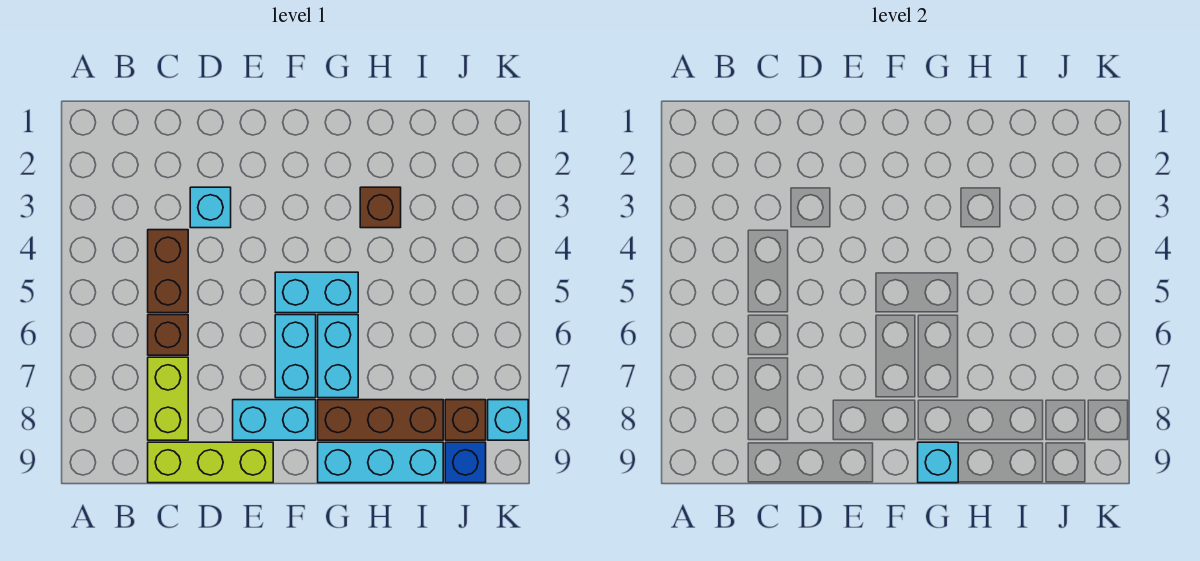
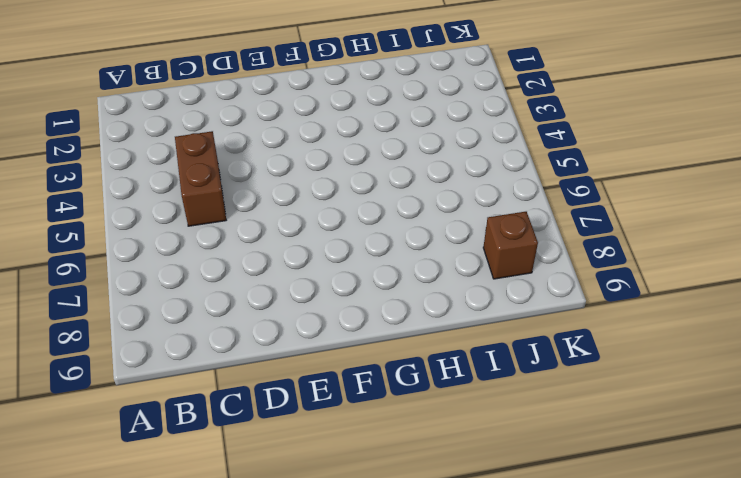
none -> brown 1x1 brick [148,315,188,355]
none -> lime 1x2 brick [148,357,188,440]
none -> lime 1x3 brick [148,442,273,483]

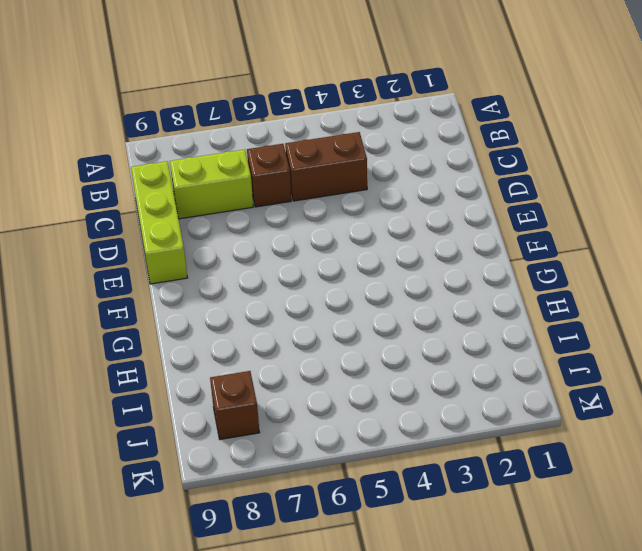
none -> cyan 1x1 brick [190,187,231,228]
none -> cyan 1x2 brick [233,400,316,440]
none -> cyan 1x2 brick [275,272,358,313]

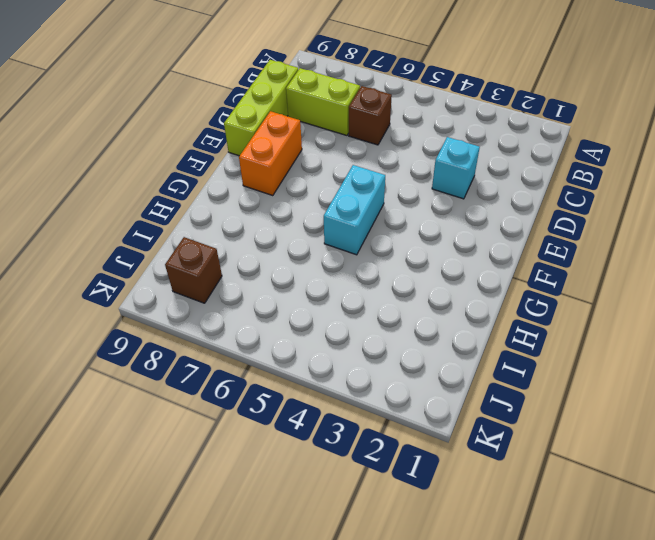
orange 1x2 brick [239,111,302,196] -> cyan 1x2 brick [233,400,316,440]
none -> brown 1x2 brick [148,230,188,313]
none -> cyan 1x2 brick [275,315,316,398]
none -> cyan 1x2 brick [318,315,358,398]

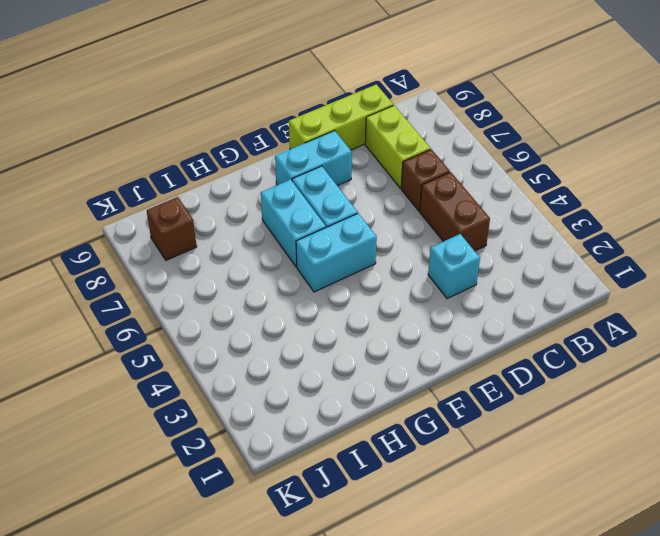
none -> brown 1x3 brick [318,400,443,440]
none -> cyan 1x3 brick [318,442,443,483]
none -> brown 1x1 brick [360,187,401,228]

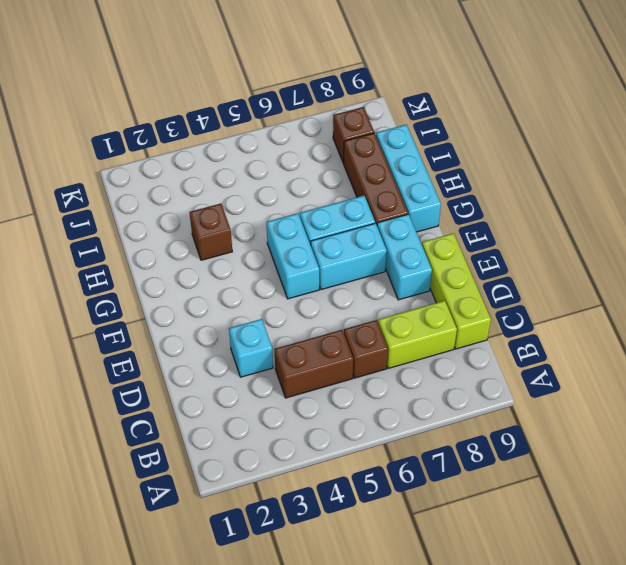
none -> blue 1x1 brick [445,442,486,483]
none -> cyan 1x1 brick [488,400,528,440]
none -> cyan 1x1 brick [918,442,958,483]

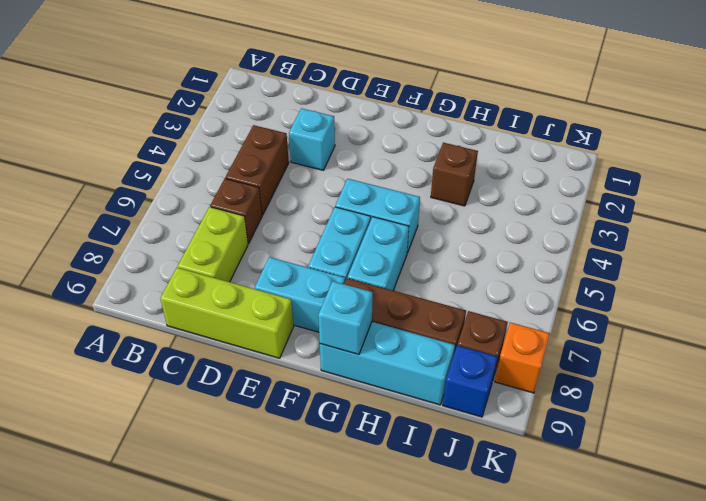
orange 1x1 brick [495,322,550,393] -> cyan 1x1 brick [488,400,528,440]

